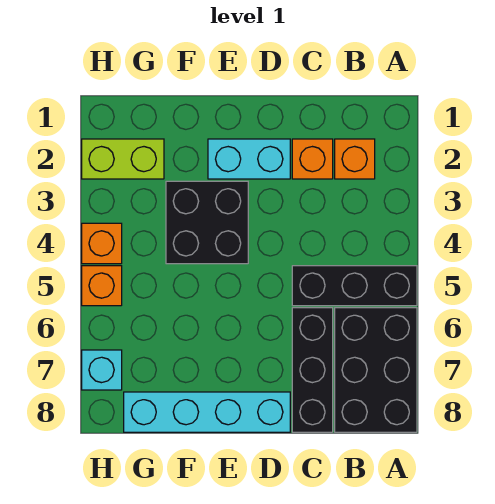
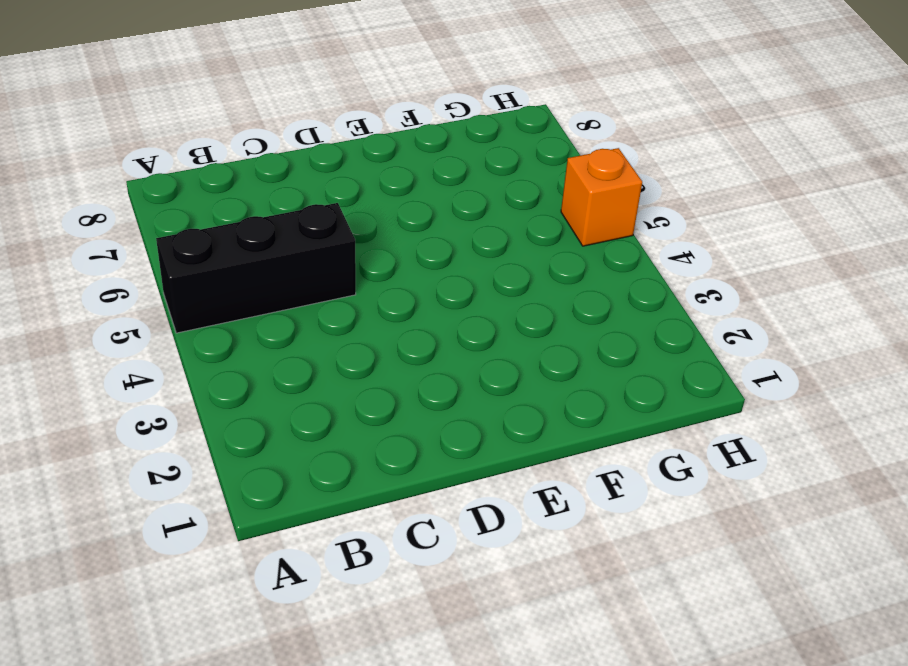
none -> black 2x3 brick [335,308,417,432]
none -> orange 1x1 brick [335,139,375,179]
none -> orange 1x1 brick [292,139,333,179]

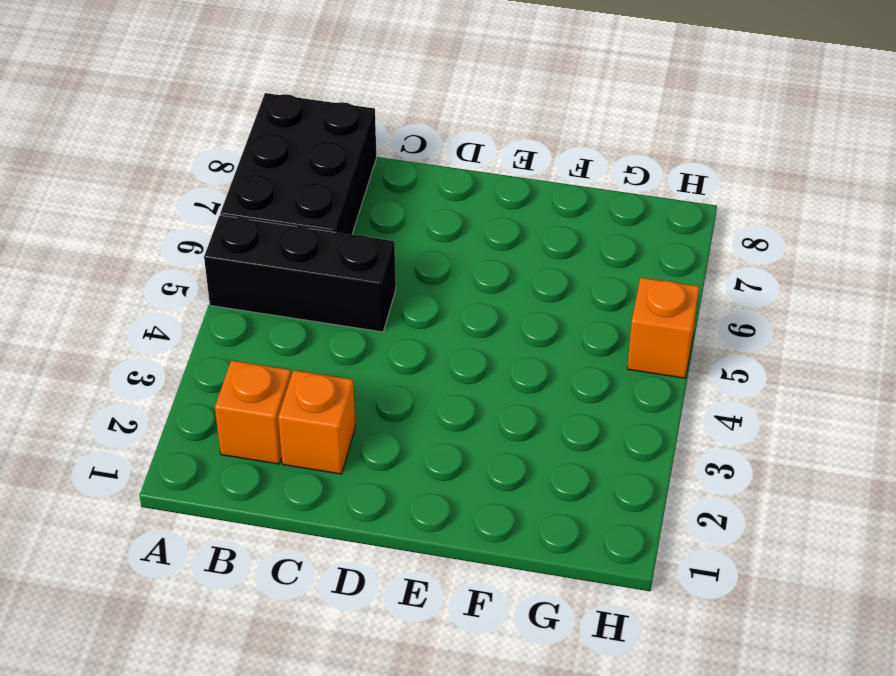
none -> black 1x3 brick [292,308,333,432]
none -> cyan 1x2 brick [208,139,290,179]
none -> cyan 1x4 brick [124,392,290,432]

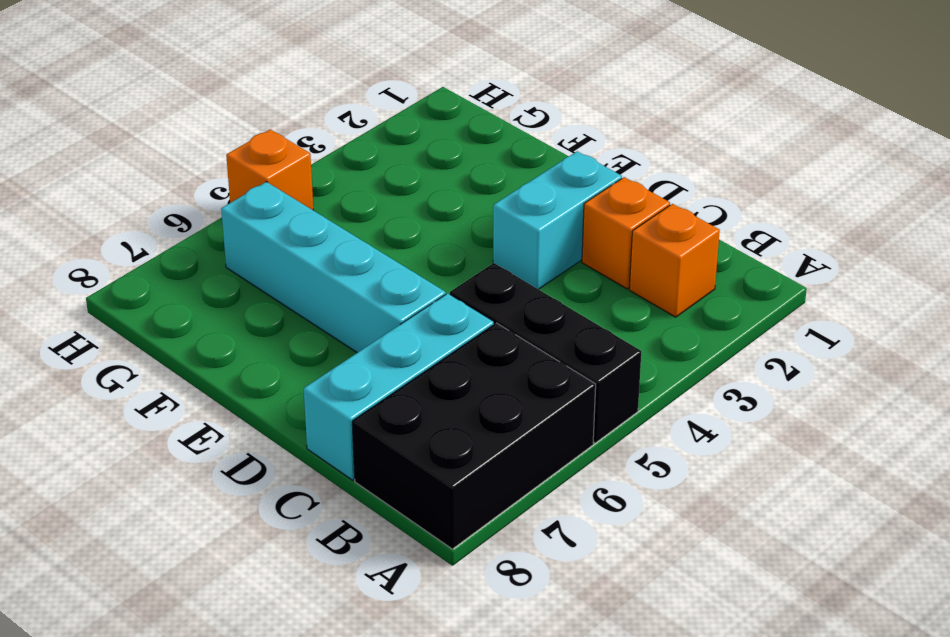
cyan 1x3 brick [304,293,494,480] -> black 1x3 brick [292,308,333,432]
cyan 1x2 brick [493,151,622,289] -> cyan 1x2 brick turned to [208,139,290,179]
cyan 1x4 brick [221,182,446,353] -> cyan 1x4 brick moved to [124,392,290,432]
none -> black 2x2 brick [166,181,248,264]
none -> lime 1x2 brick [82,139,164,179]
none -> orange 1x1 brick [82,223,122,264]

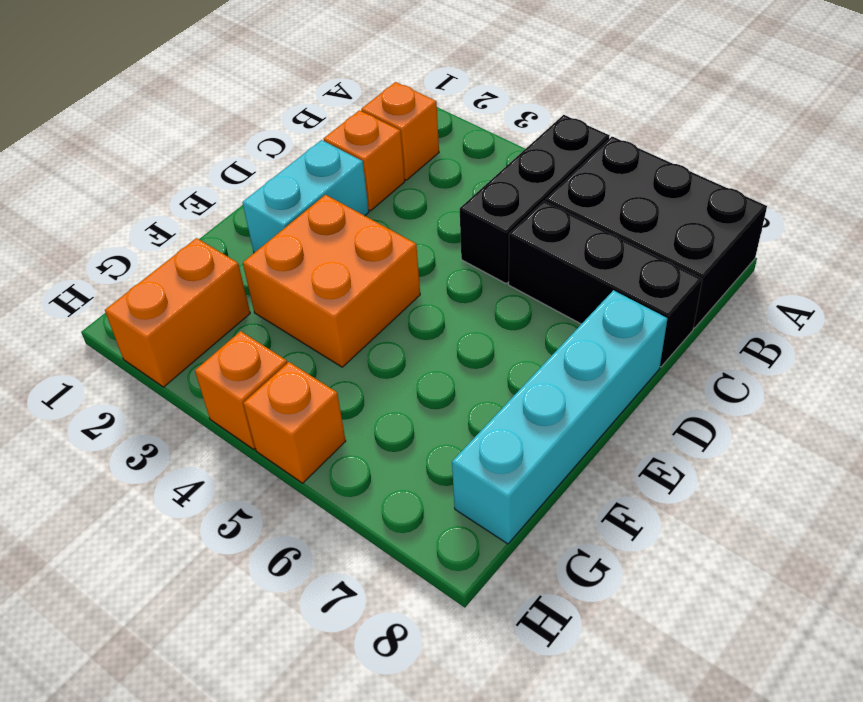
orange 2x2 brick [243,195,420,367] -> black 2x2 brick [166,181,248,264]
orange 1x2 brick [105,238,250,387] -> lime 1x2 brick [82,139,164,179]
none -> cyan 1x1 brick [82,350,122,390]

